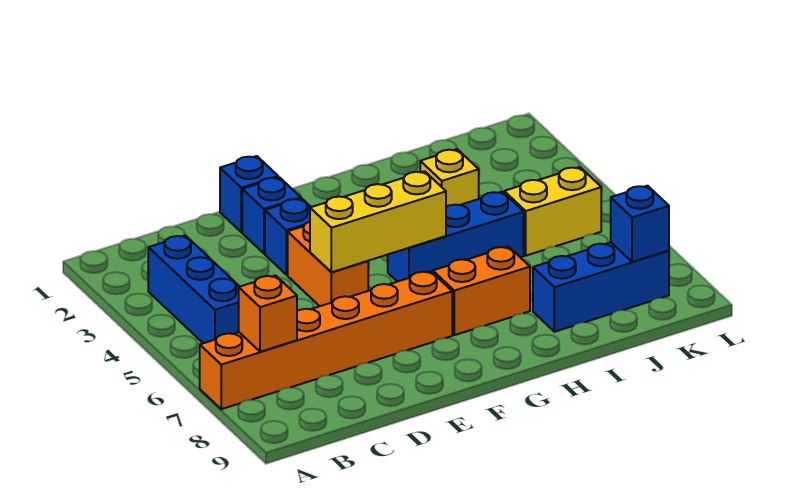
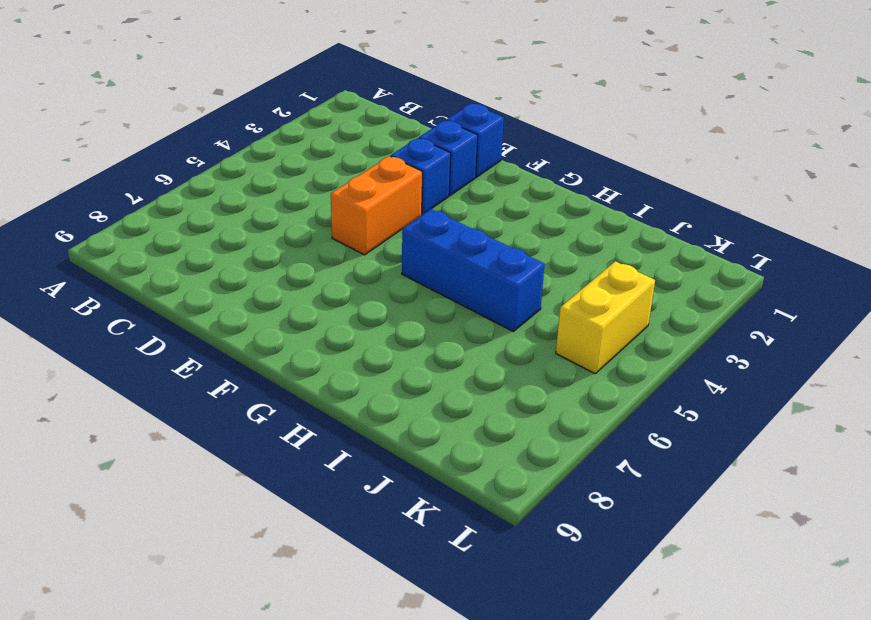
yellow 1x2 brick [556,261,655,373] -> yellow 1x2 brick turned to [504,167,601,256]
none -> orange 1x6 brick [200,271,452,409]
none -> blue 1x3 brick [148,235,240,343]
none -> orange 1x2 brick [433,247,530,335]

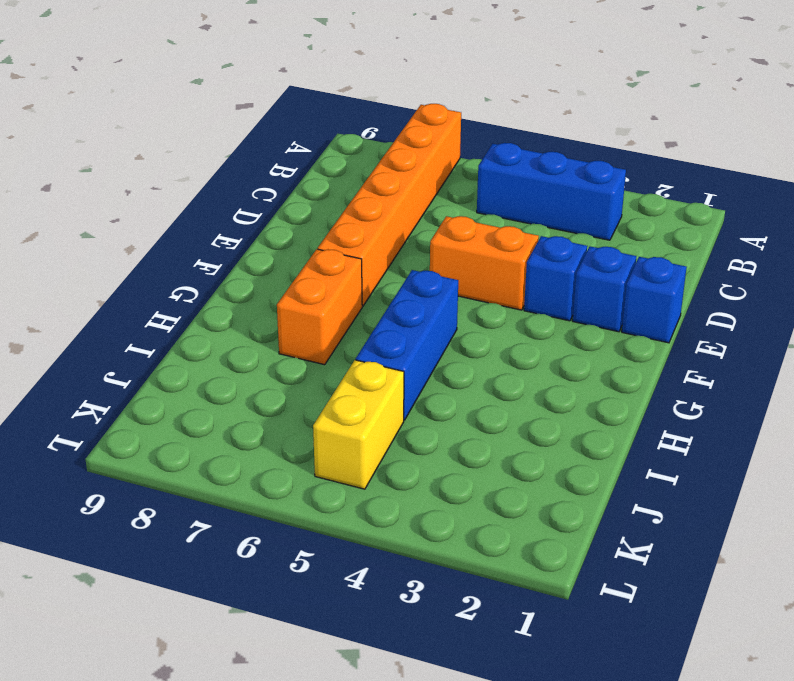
none -> yellow 1x1 brick [420,149,479,207]
none -> blue 1x3 brick [533,242,669,332]
none -> orange 1x1 brick [239,275,297,352]

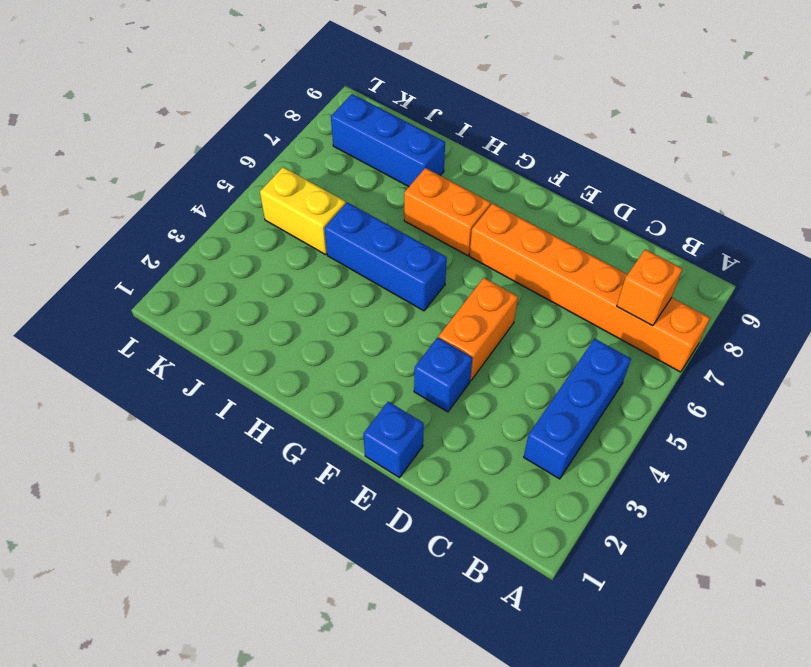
none -> blue 1x1 brick [242,177,301,254]
none -> yellow 1x1 brick [420,149,479,207]
none -> yellow 1x3 brick [310,171,446,272]

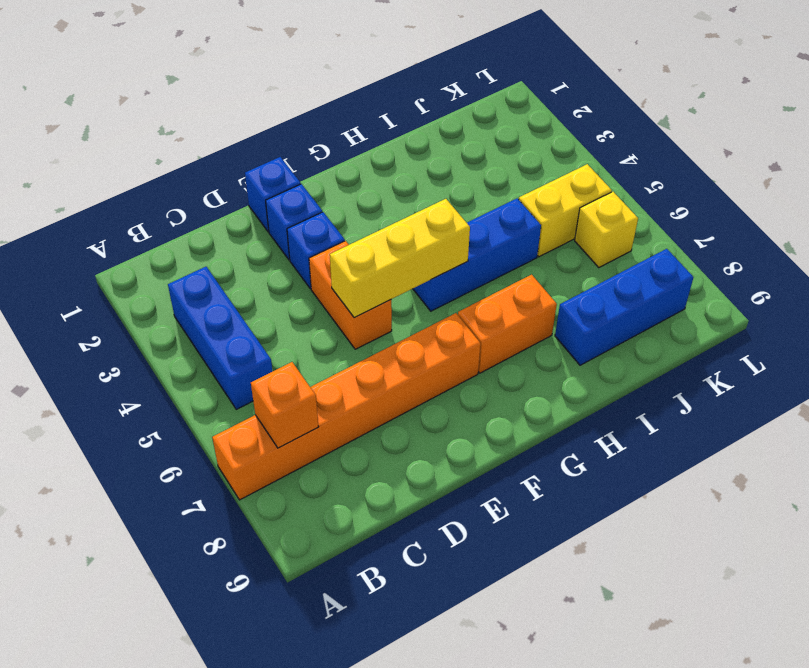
yellow 1x1 brick [575,192,638,267] -> yellow 1x1 brick moved to [420,149,479,207]
none -> blue 1x1 brick [611,186,669,262]

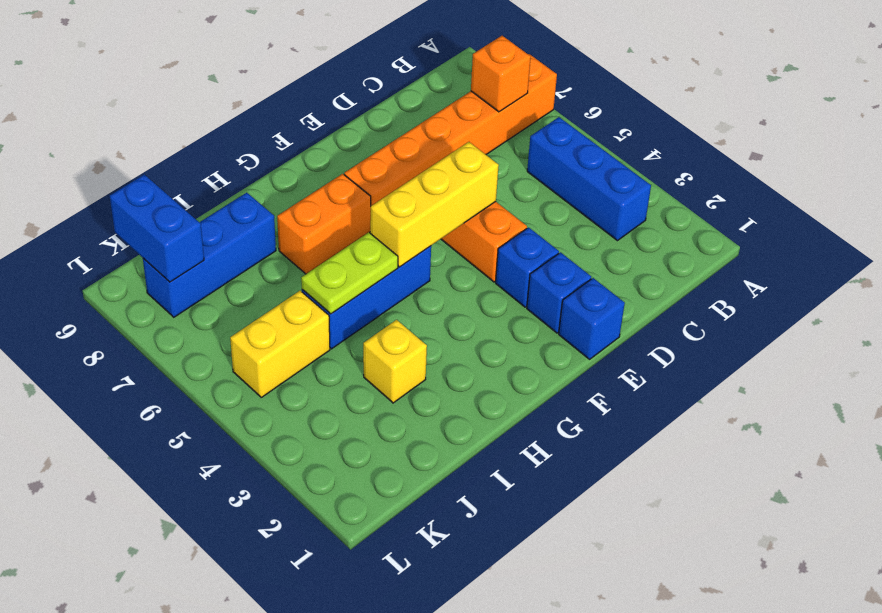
lime 1x2 plate [301,232,398,314] -> none
blue 1x2 brick [110,174,204,282] -> blue 1x1 brick [611,186,669,262]

